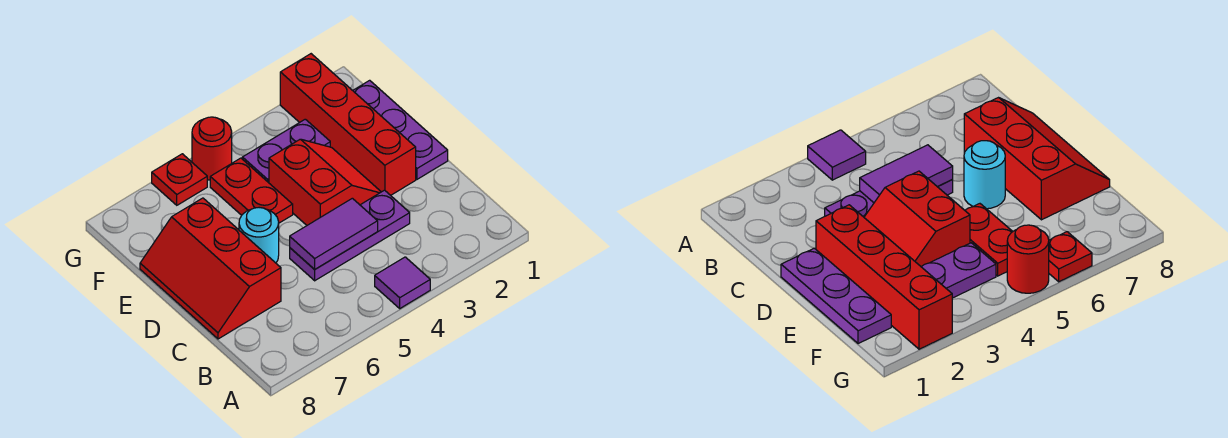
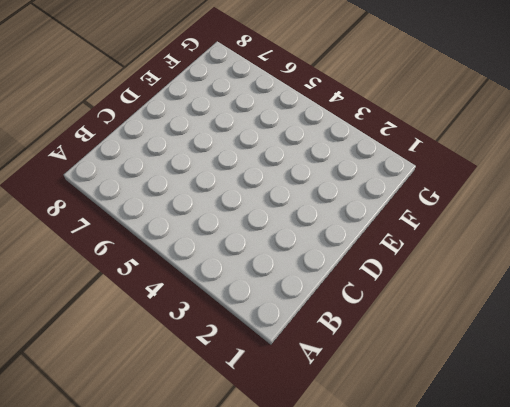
none -> purple 1x1 tile [375,257,430,308]
none -> purple 1x3 plate [290,190,410,281]
none -> red 2x3 slope [140,198,281,339]

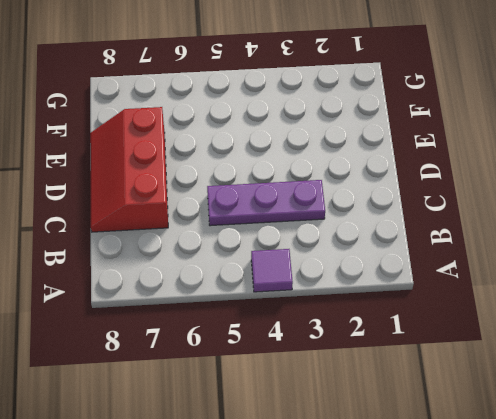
none -> purple 1x3 plate [353,80,448,179]
none -> red 1x4 brick [280,54,416,195]
none -> red 2x2 slope [269,139,381,225]

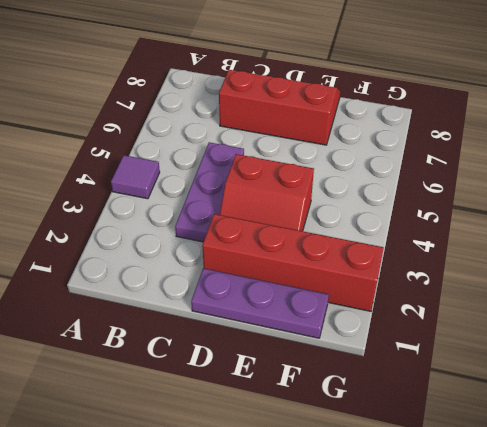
none -> cyan 1x1 round brick [239,208,279,263]
none -> red 1x2 plate [210,158,293,223]
none -> purple 1x2 plate [242,119,330,183]

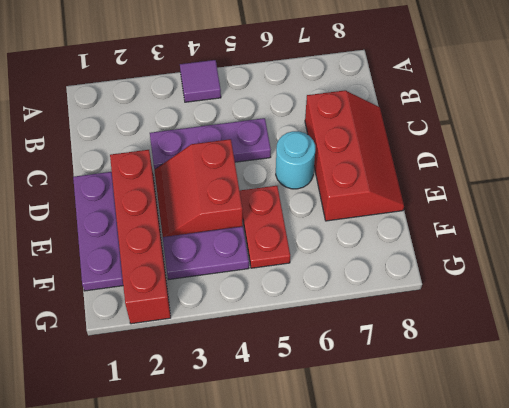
none -> red 1x1 round brick [192,117,232,180]
none -> red 1x1 plate [152,154,207,205]
none -> purple 1x2 tile [290,198,378,269]

